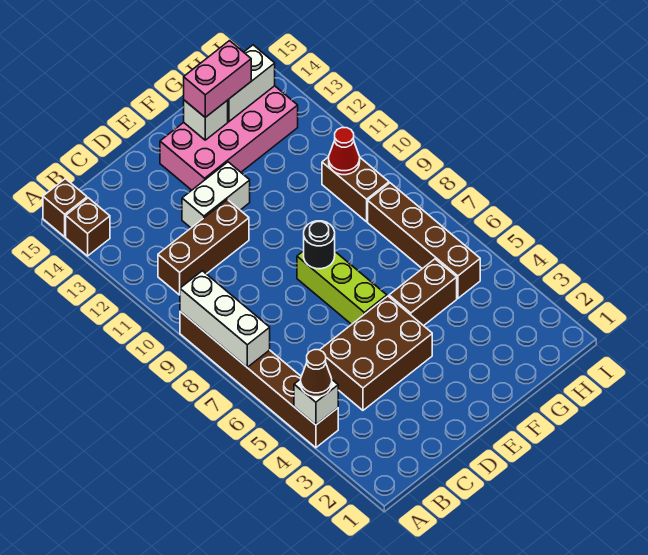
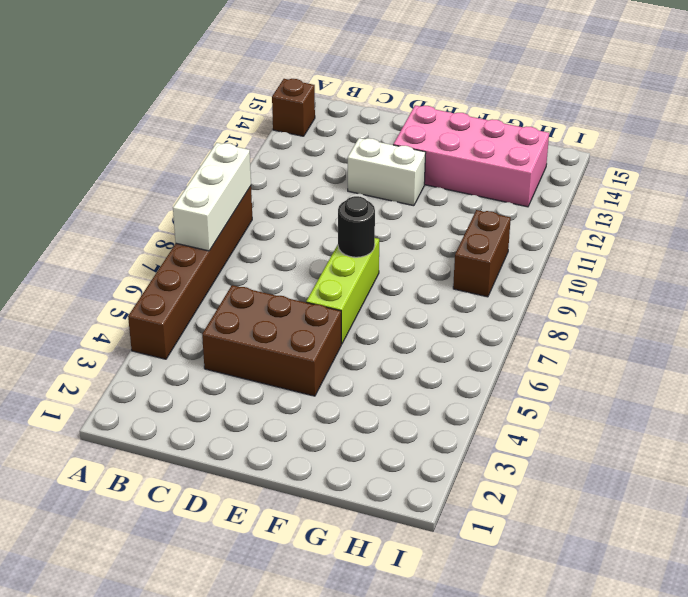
none -> brown 1x1 brick [43,179,87,237]
none -> brown 1x3 brick [158,200,249,295]
none -> brown 1x2 brick [389,259,457,326]

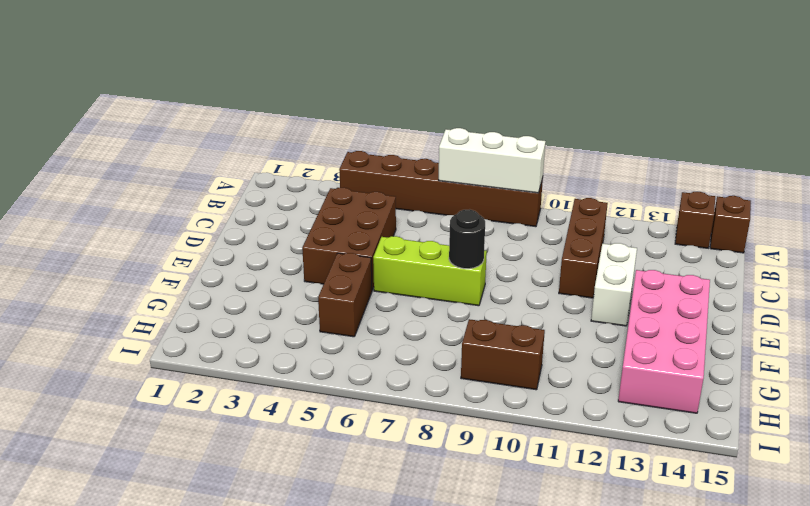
none -> brown 1x4 brick [368,183,480,298]
none -> white 1x1 brick [294,379,338,425]
none -> white 1x1 brick [184,100,228,140]

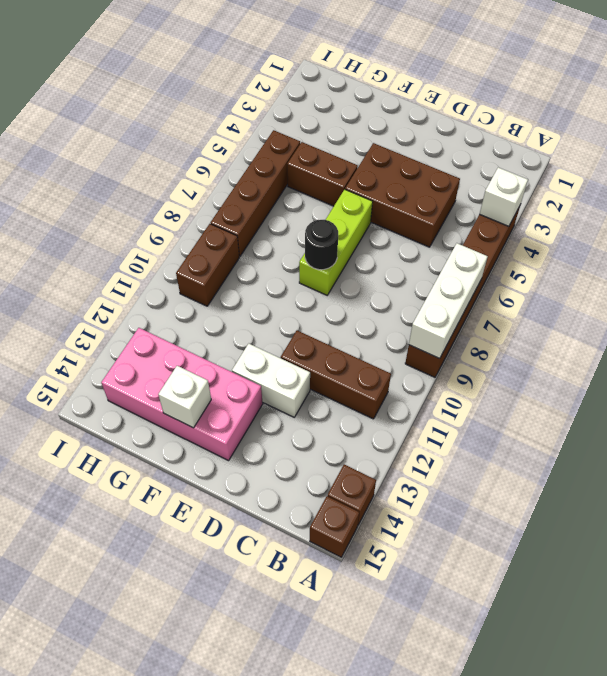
none -> white 1x2 brick [228,45,275,122]
none -> red 1x1 cone [329,128,360,175]
none -> brown 1x1 cone [301,350,332,397]

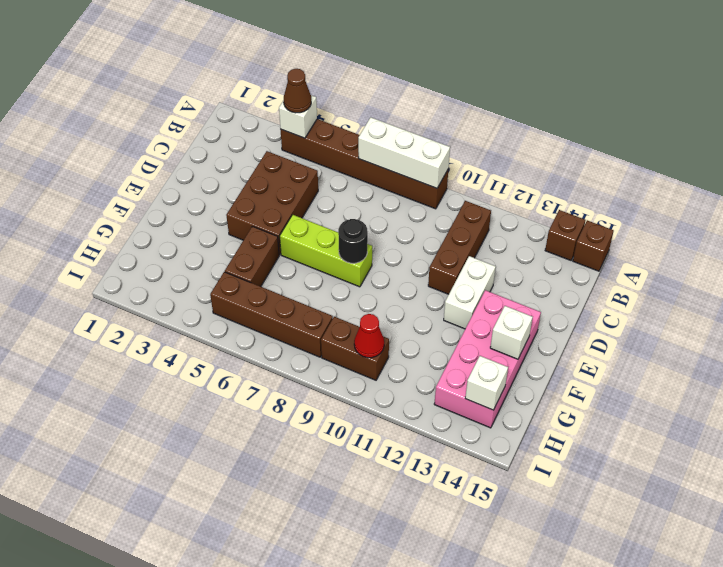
white 1x1 brick [465,356,508,410] -> white 1x2 brick [228,45,275,122]
none -> pink 1x2 brick [184,41,251,117]

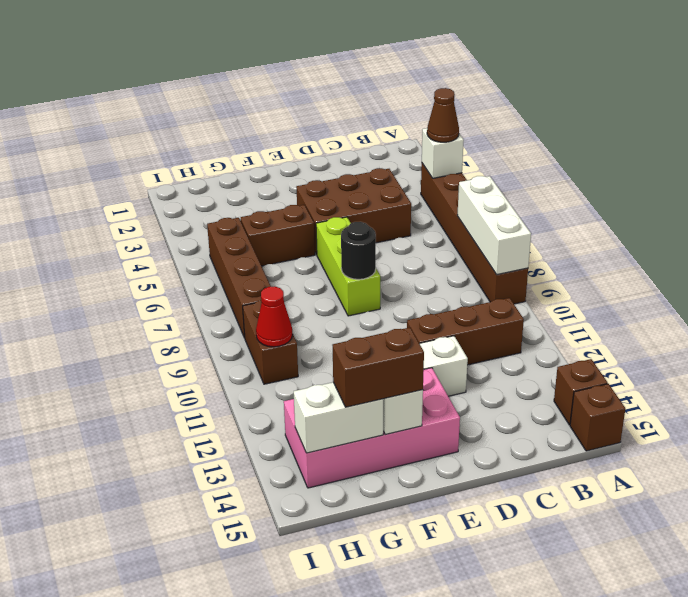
brown 1x2 brick [332,327,424,407] -> pink 1x2 brick [184,41,251,117]

